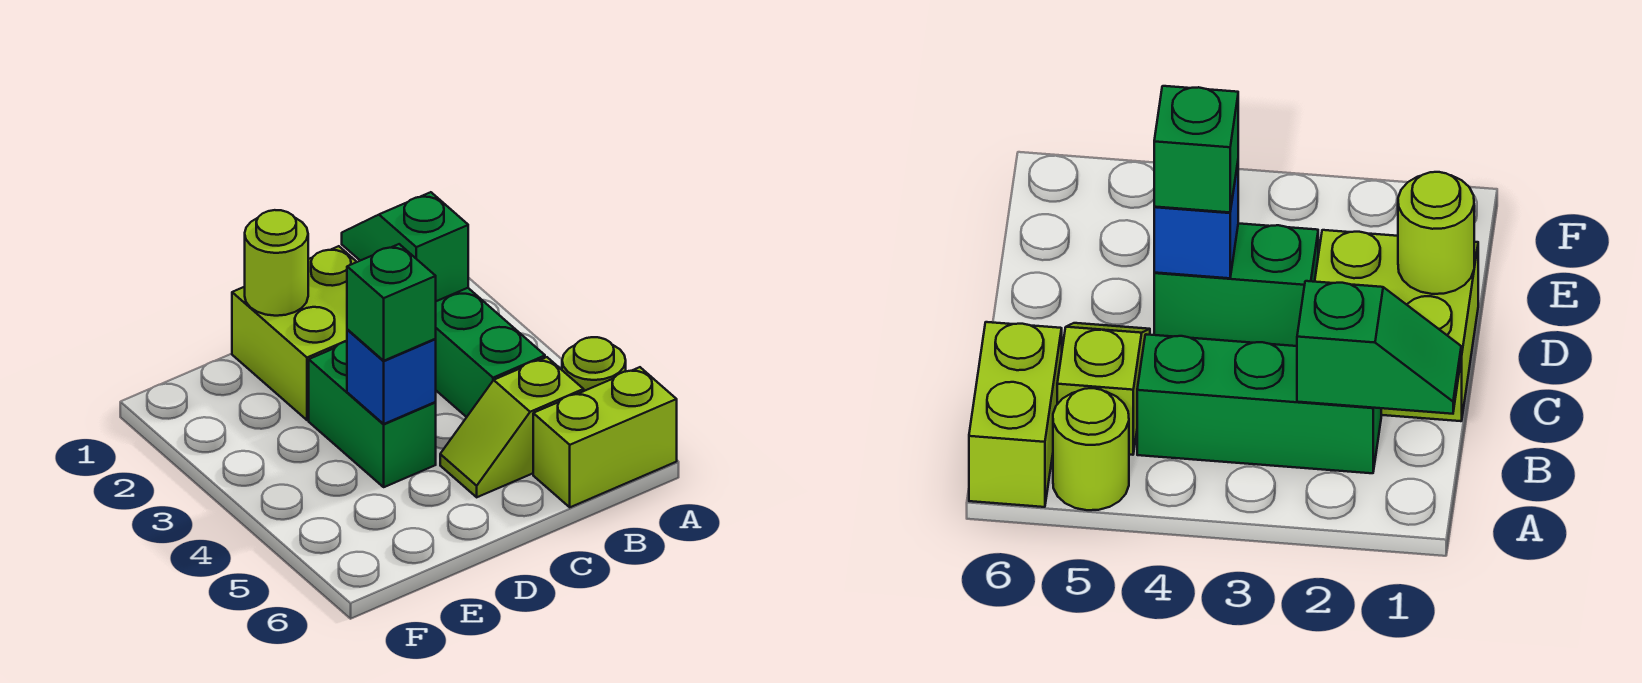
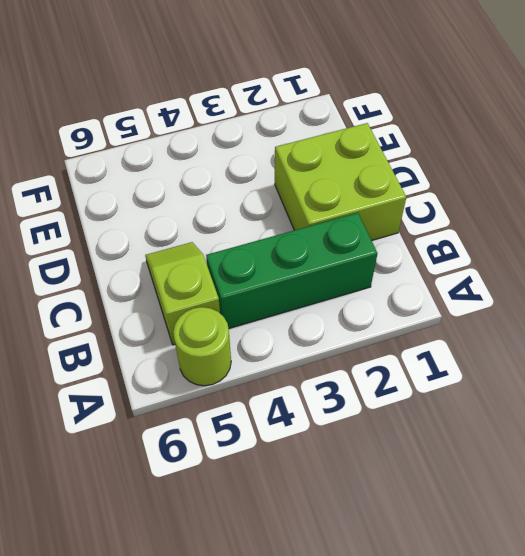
none -> lime 1x2 brick [533,367,677,507]
none -> green 1x2 brick [309,341,436,487]

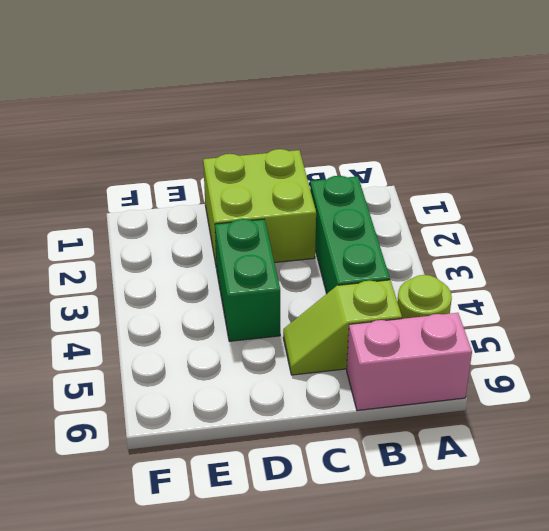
pink 1x2 brick [347,313,472,411] -> lime 1x2 brick [533,367,677,507]
none -> green 1x2 slope [342,192,468,301]
none -> lime 1x1 round brick [245,210,308,316]

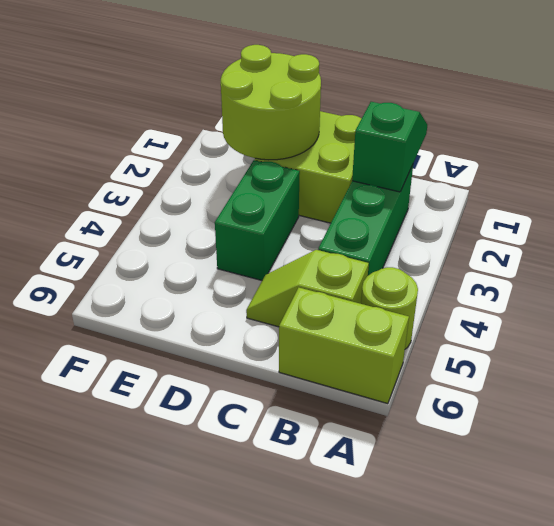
lime 2x2 round brick [221,45,321,160] -> lime 1x1 round brick [245,210,308,316]
none -> blue 1x1 brick [347,329,436,424]
none -> green 1x1 brick [347,244,436,361]

